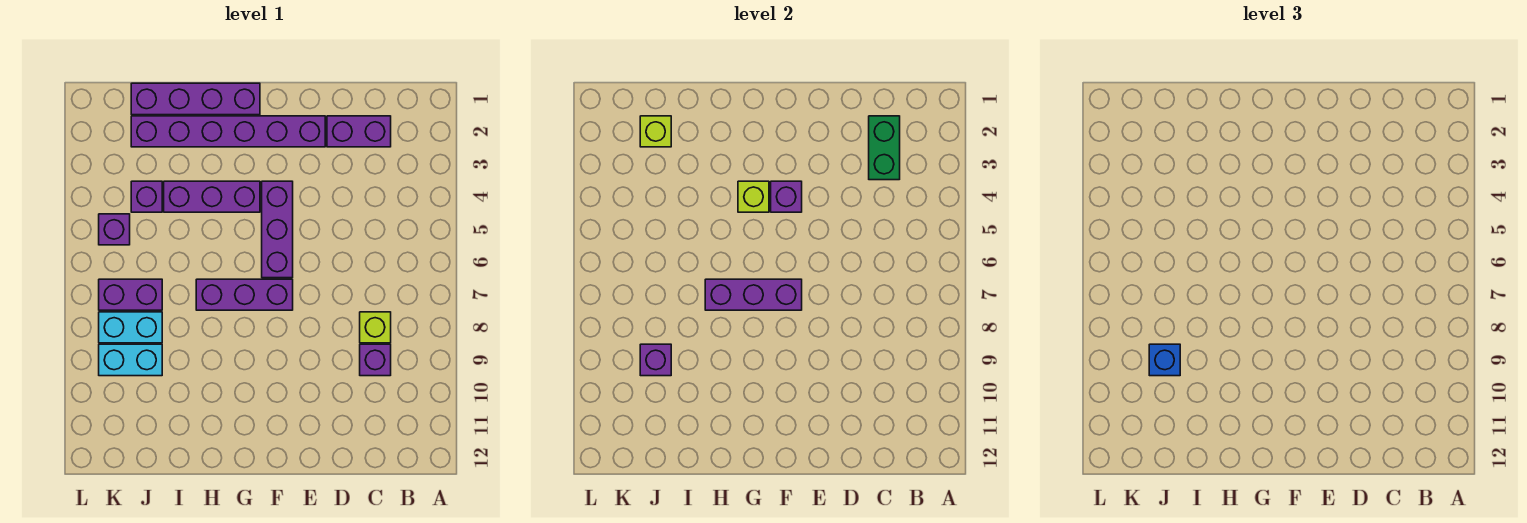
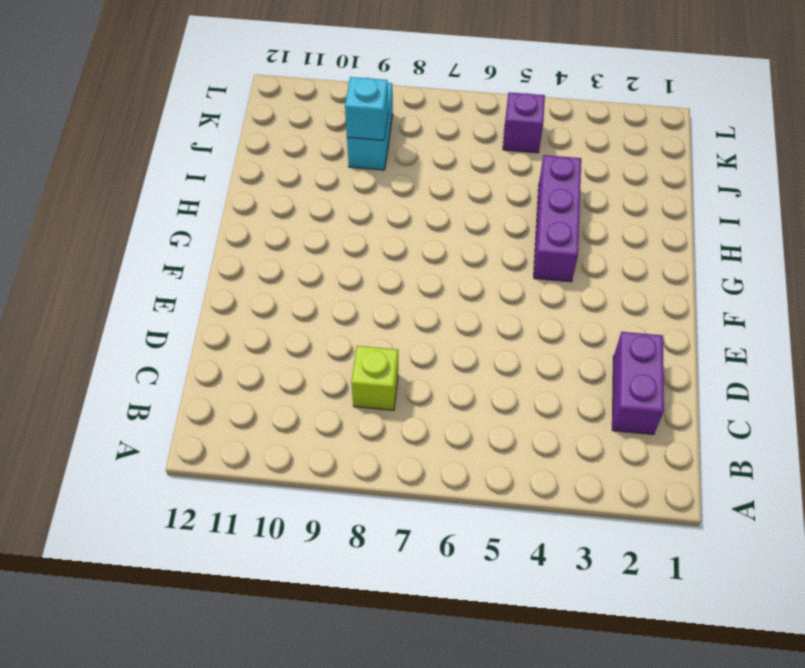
cyan 1x1 brick [345,77,388,140] -> purple 1x1 brick [640,344,671,376]
none -> purple 1x1 brick [360,344,391,376]
none -> purple 1x6 brick [131,116,325,147]
none -> purple 1x3 brick [262,181,293,278]

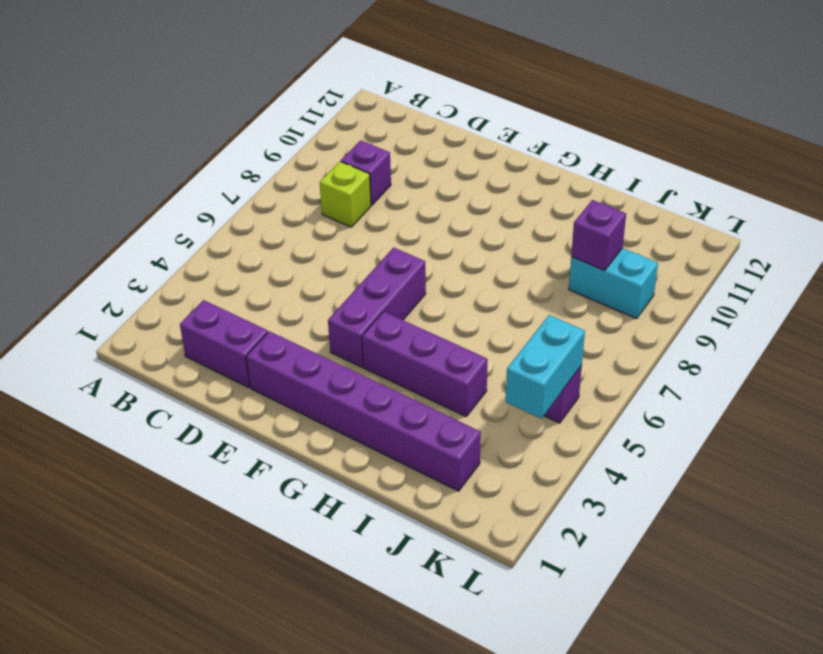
cyan 1x2 brick [506,315,585,419] -> cyan 1x2 brick turned to [99,312,162,343]
none -> purple 1x3 brick [196,279,293,310]
none -> purple 1x4 brick [131,83,260,115]
none -> purple 1x1 brick [131,181,162,212]

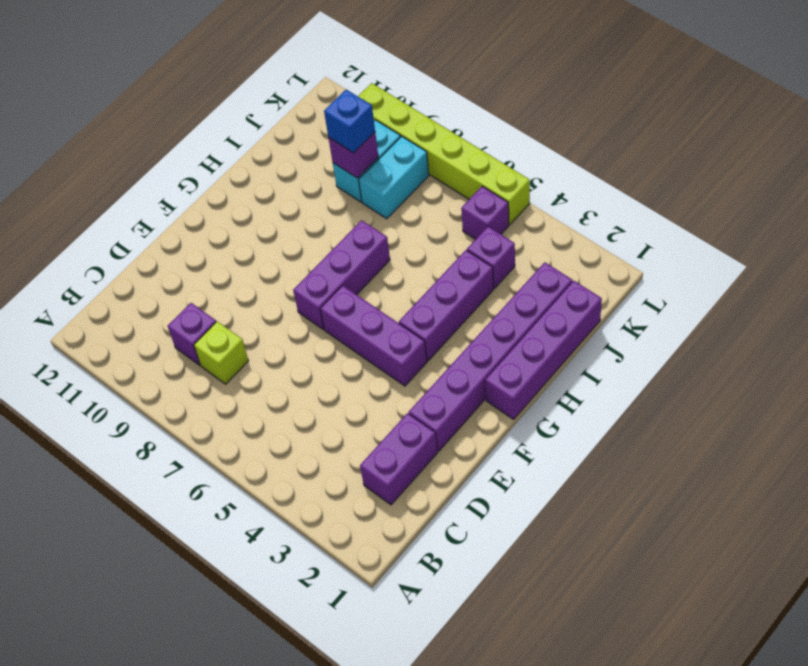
lime 1x6 brick [358,83,530,225] -> none
none -> purple 1x2 brick [99,279,162,310]
none -> green 1x2 brick [869,116,900,180]
none -> purple 1x1 brick [771,181,802,212]

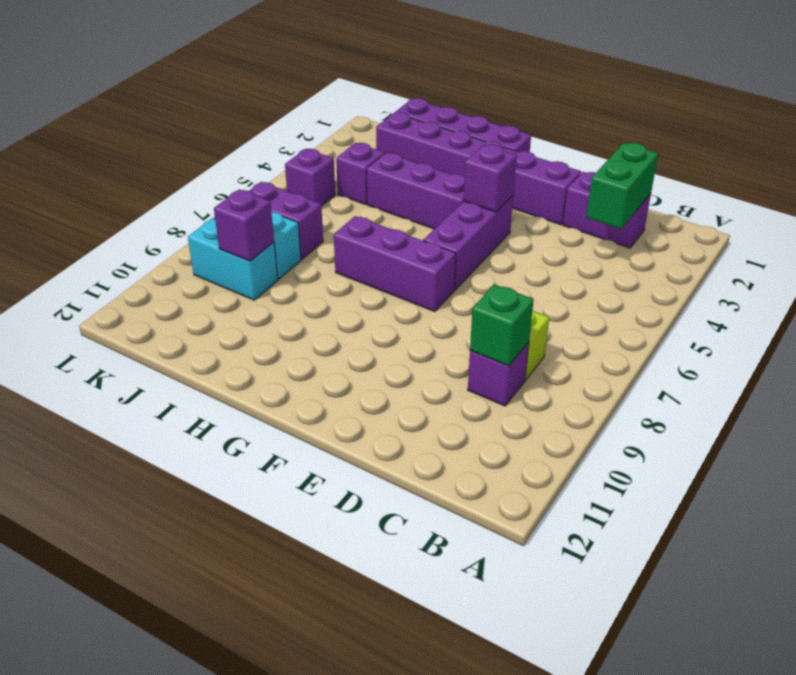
green 1x1 brick [470,284,534,366] -> none
none -> purple 1x3 brick [705,279,802,310]
none -> lime 1x1 brick [738,181,769,212]
none -> lime 1x1 brick [640,116,671,147]

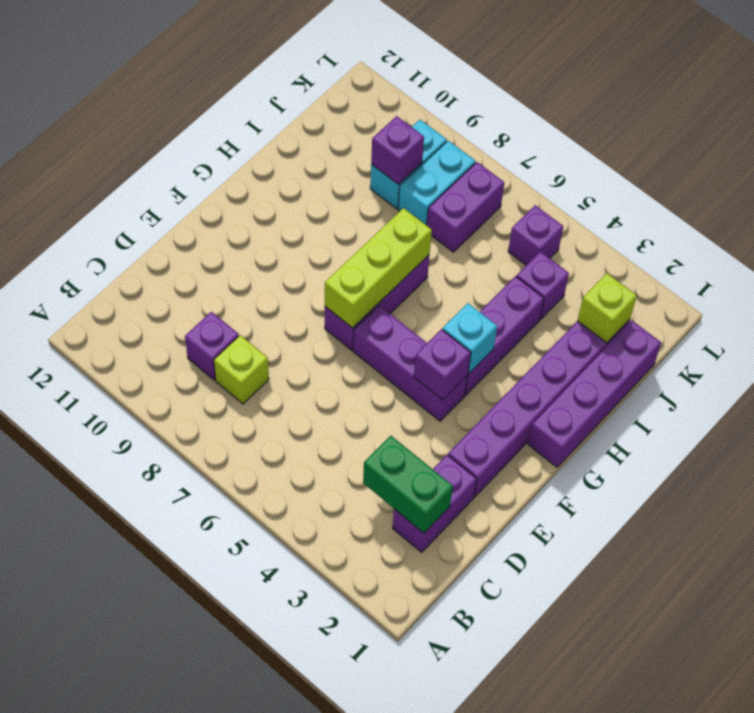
lime 1x3 brick [325,208,432,328] -> purple 1x3 brick [705,279,802,310]
cyan 1x1 brick [443,303,497,373] -> lime 1x1 brick [738,181,769,212]
none -> blue 1x1 brick [1149,344,1180,376]

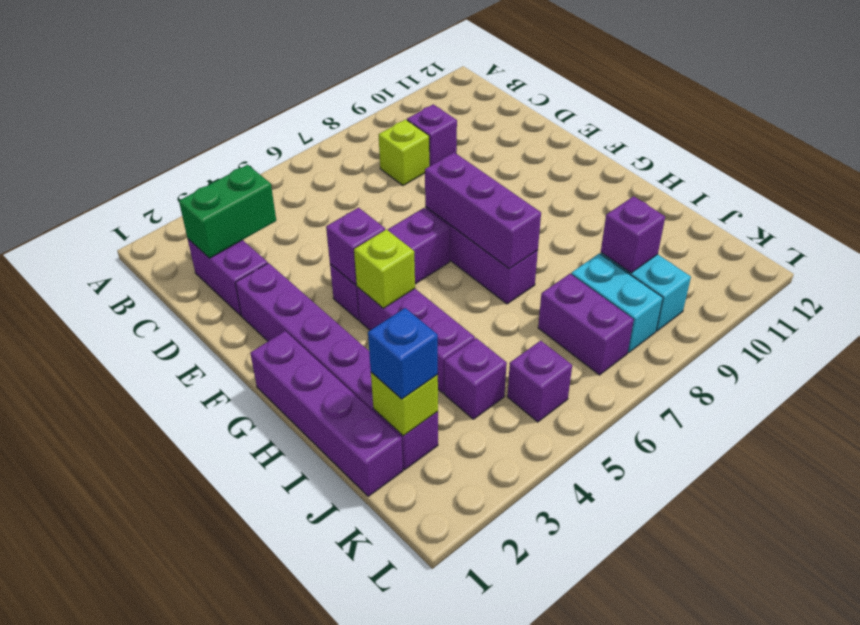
blue 1x1 brick [368,308,438,399] -> blue 1x1 brick moved to [1149,344,1180,376]

